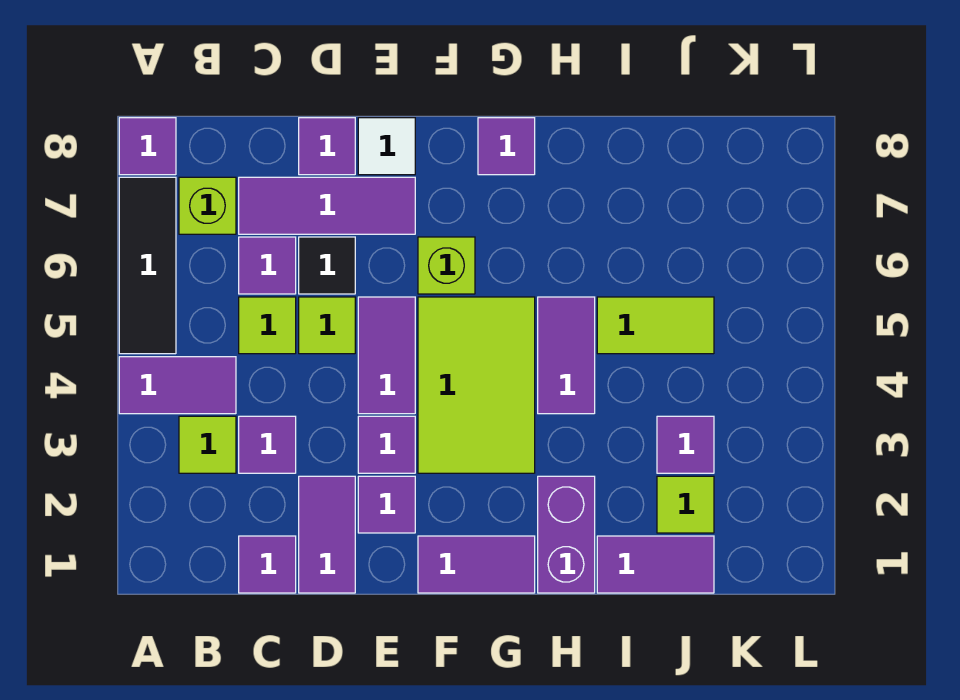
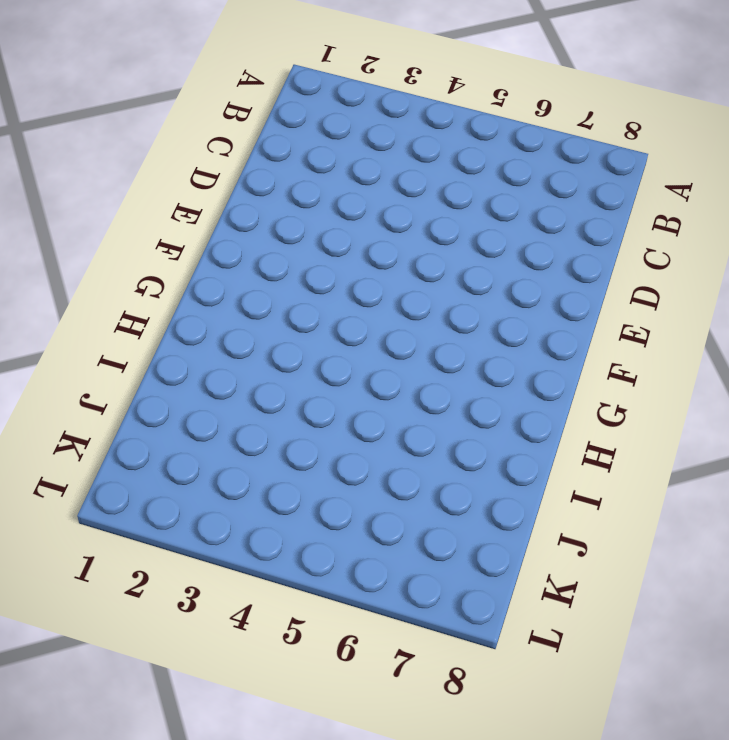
none -> purple 1x2 tile [119,357,236,414]
none -> black 1x3 tile [119,177,176,354]
none -> purple 1x1 tile [119,118,176,175]

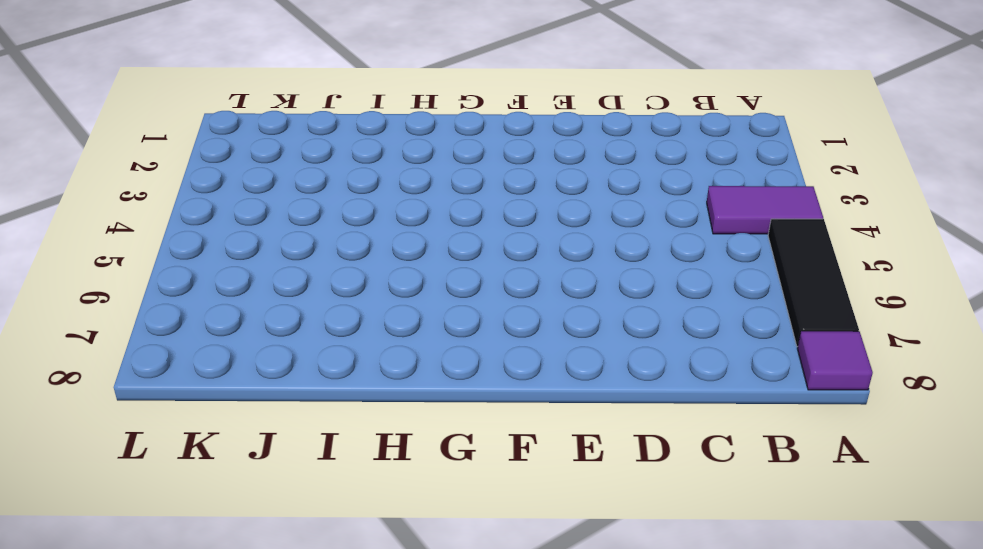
none -> lime 1x1 tile [179,416,236,473]
none -> lime 1x1 brick [179,177,236,234]
none -> purple 1x1 tile [239,536,296,593]

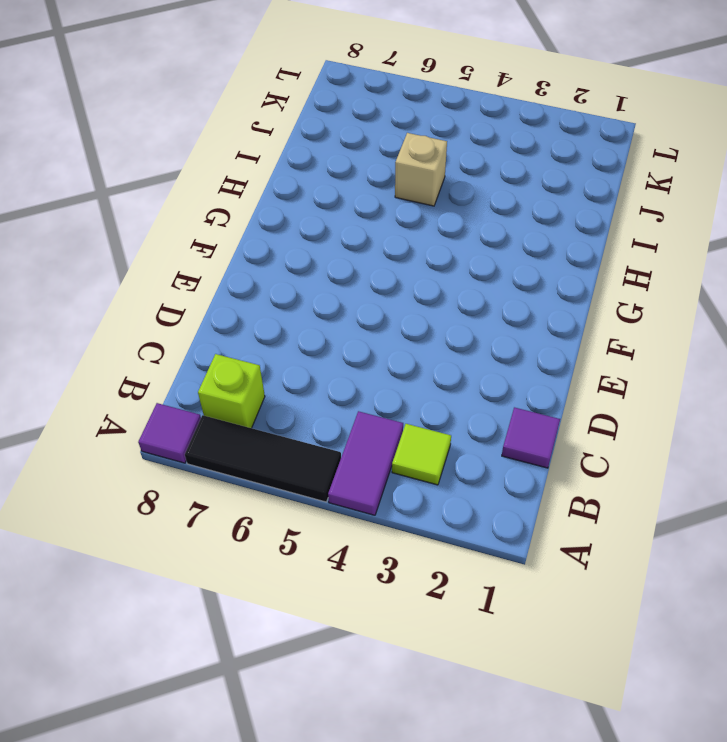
tan 1x1 brick [395,133,447,206] -> lime 1x2 tile [597,297,714,354]
none -> purple 1x1 tile [239,416,296,473]
none -> lime 1x1 tile [239,297,296,354]
none -> purple 1x1 tile [239,237,296,294]

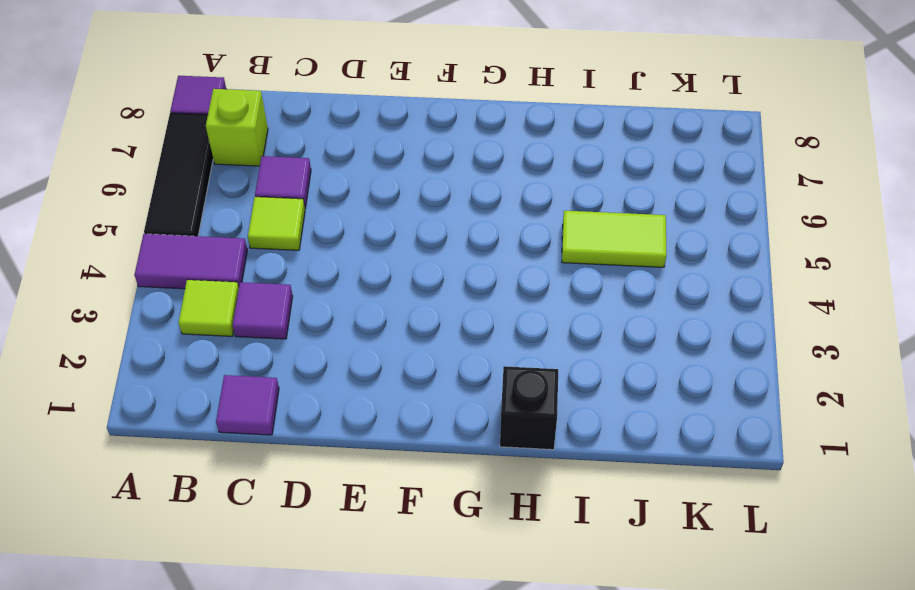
black 1x1 brick [500,366,558,450] -> purple 1x2 brick [538,476,595,593]
none -> purple 1x3 tile [239,177,415,234]
none -> purple 1x2 tile [299,476,355,593]
none -> lime 1x1 tile [299,297,355,354]

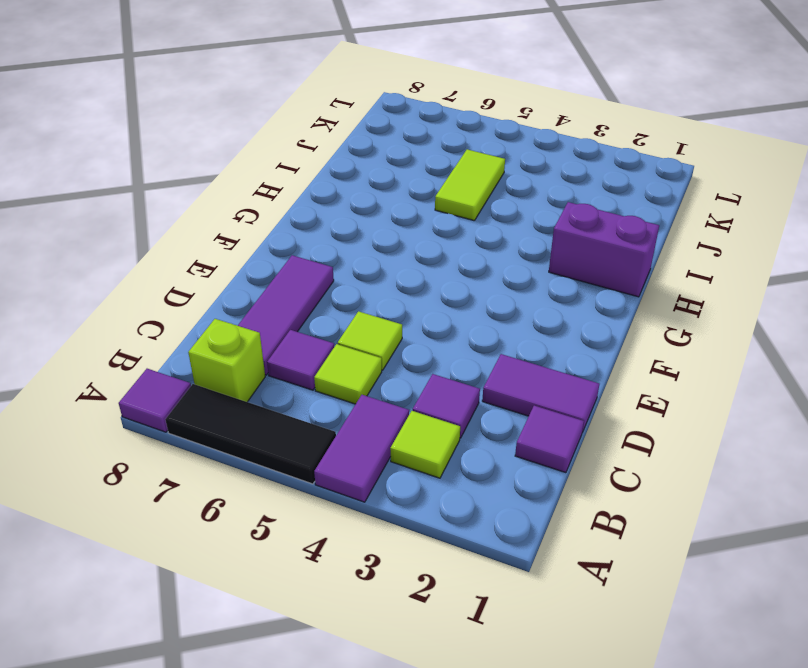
none -> black 1x1 tile [299,237,355,294]
none -> purple 1x1 tile [299,118,355,175]
none -> purple 1x1 tile [358,476,415,533]

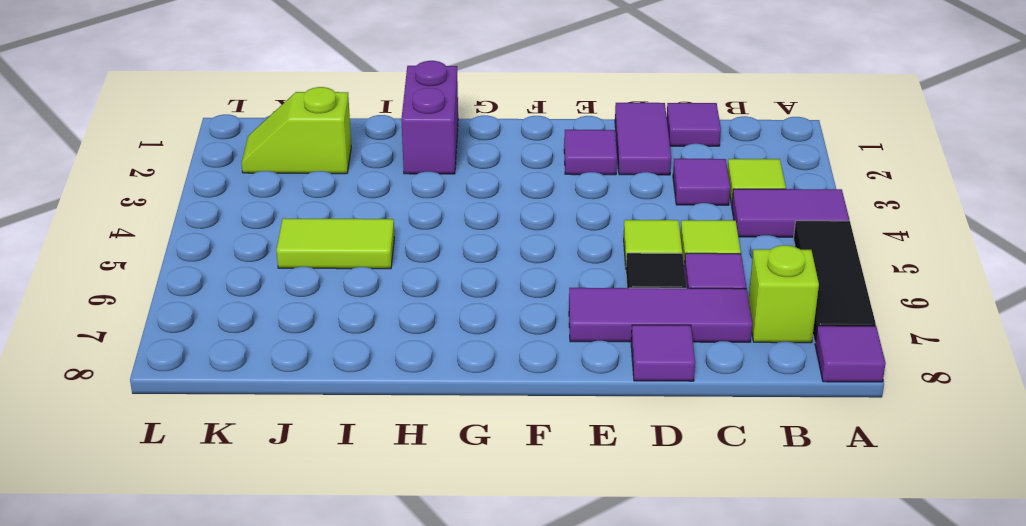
lime 1x2 slope [242,87,351,174] -> lime 1x1 tile [657,476,714,533]
none -> purple 1x1 tile [358,416,415,473]
none -> purple 1x2 tile [358,297,415,414]
none -> white 1x1 tile [358,118,415,175]

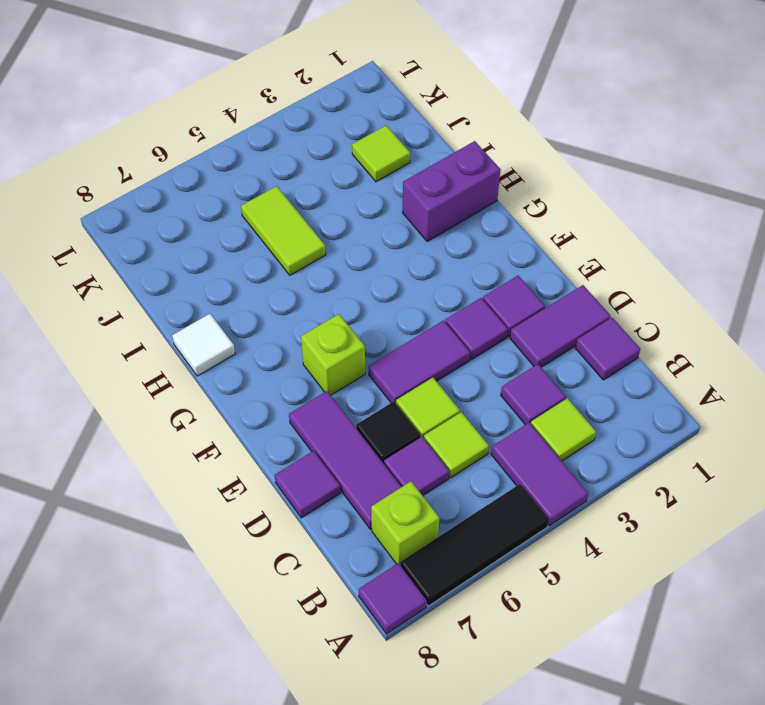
white 1x1 tile [172,314,235,376] -> white 1x1 tile moved to [358,118,415,175]
none -> purple 1x2 tile [418,536,535,593]
none -> lime 2x3 tile [418,297,535,473]
none -> purple 1x1 tile [478,118,535,175]

